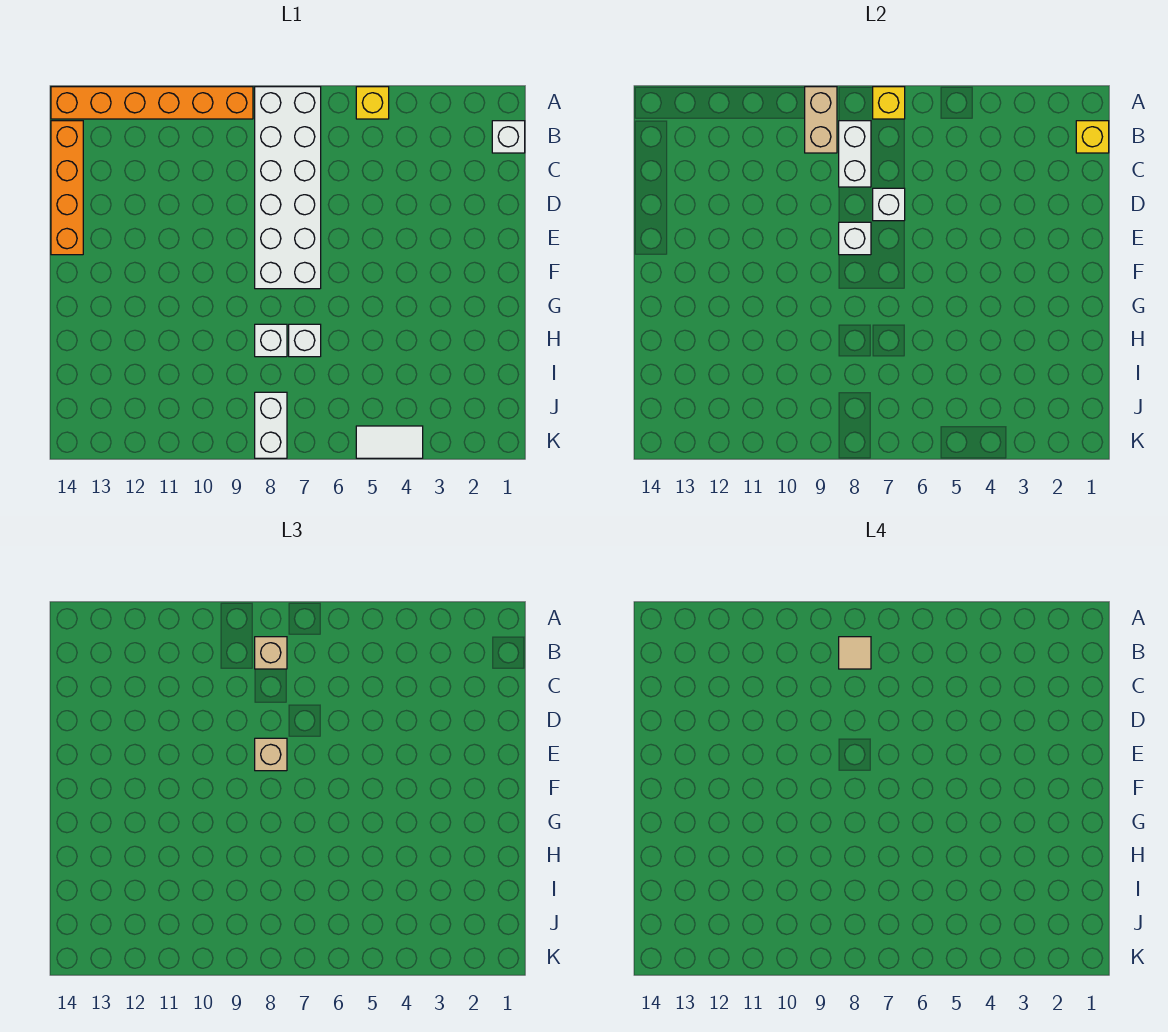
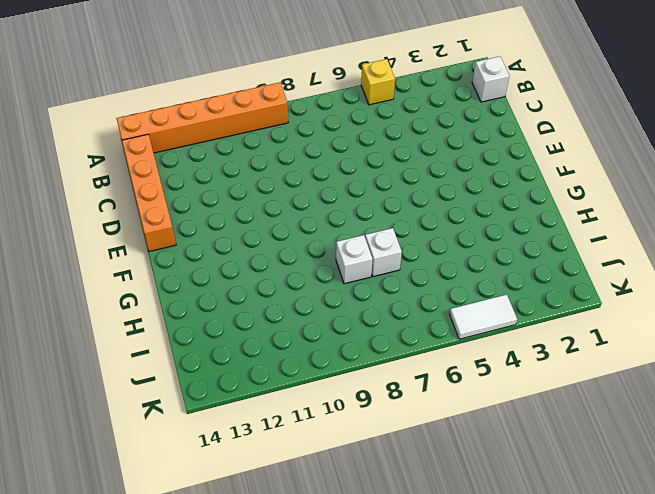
none -> white 2x6 brick [255,87,321,289]
none -> white 1x2 brick [255,392,287,458]
none -> yellow 1x1 brick [873,87,905,119]

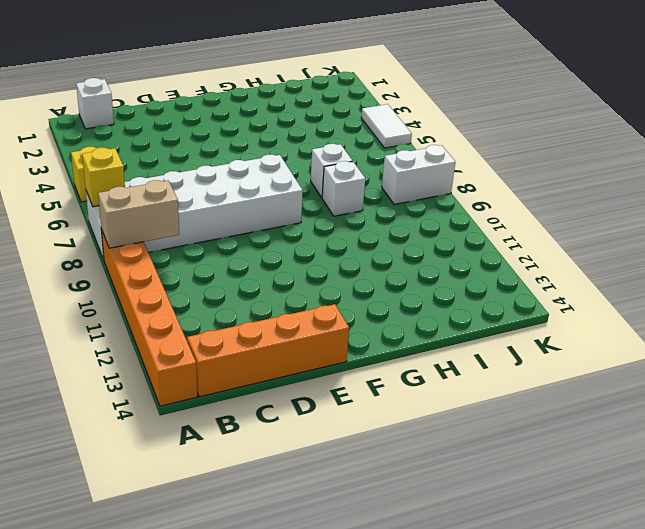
none -> yellow 1x1 brick [1076,121,1109,153]
none -> white 1x2 brick [839,121,871,187]
none -> white 1x1 brick [873,188,905,221]

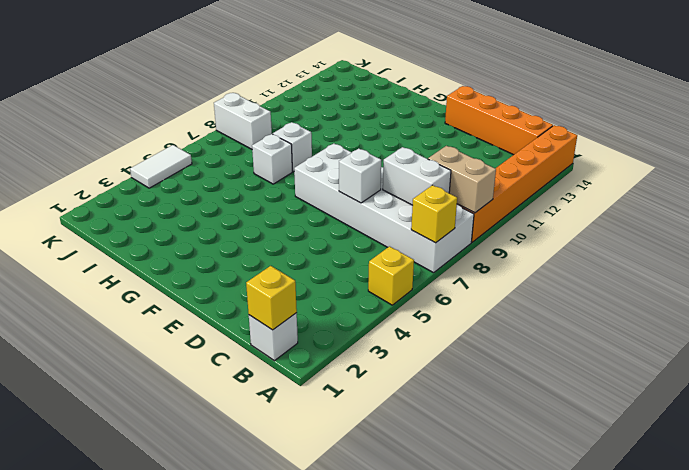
none -> white 1x1 brick [839,222,871,255]
none -> tan 1x1 brick [255,637,287,669]
none -> tan 1x1 brick [255,738,287,771]

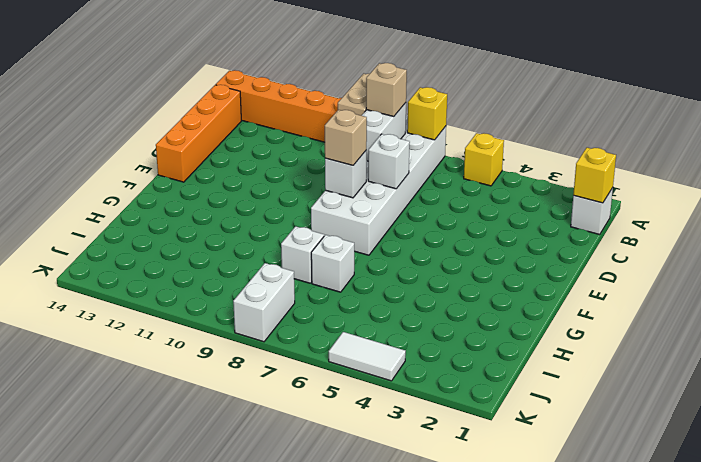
none -> tan 1x1 tile [839,637,871,669]

